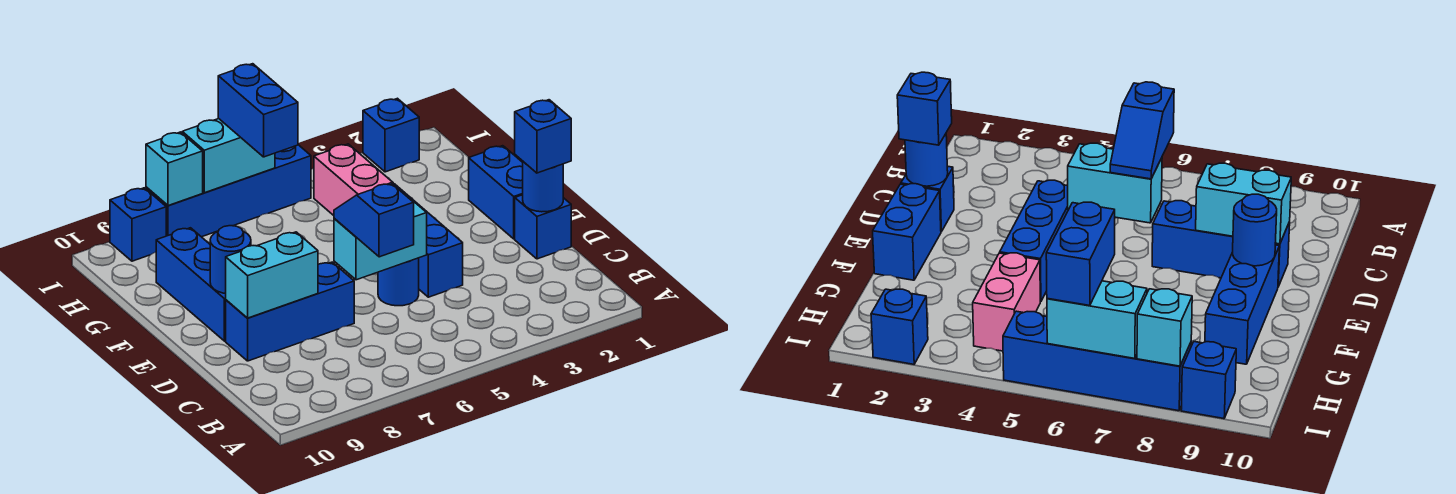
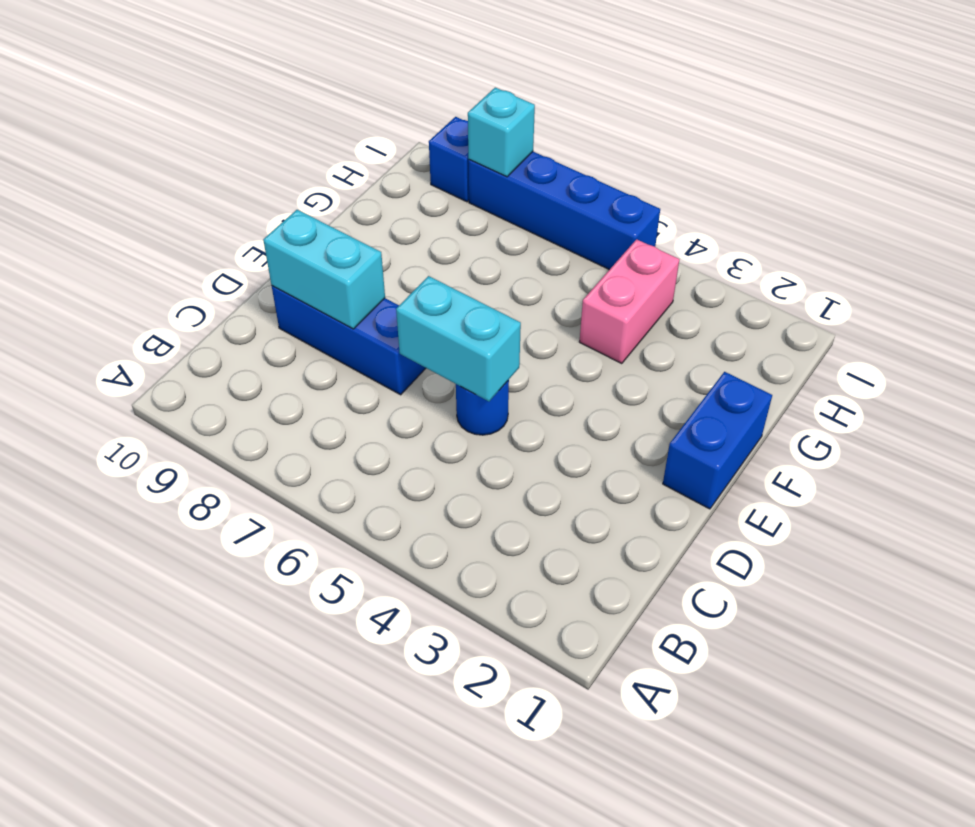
none -> blue 1x1 brick [515,195,571,259]
none -> blue 1x3 brick [393,184,463,297]
none -> blue 1x3 brick [156,228,226,341]

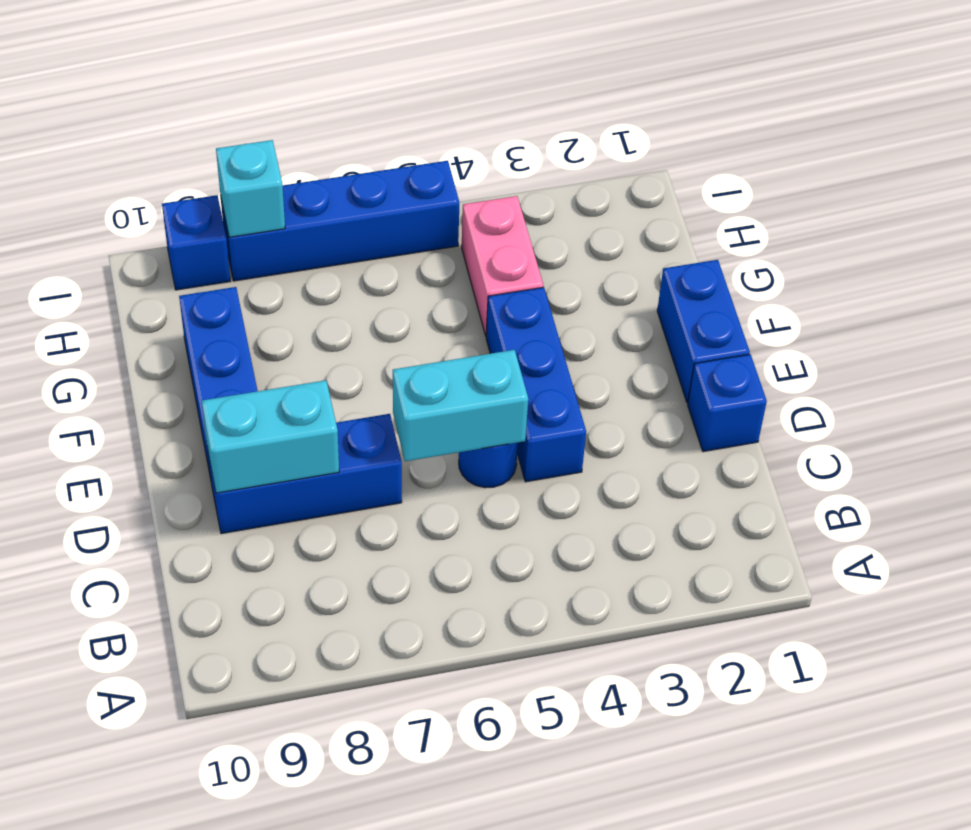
none -> blue 1x1 brick [363,98,419,172]
none -> blue 1x1 round brick [523,162,563,212]
none -> blue 1x1 round brick [210,226,251,294]

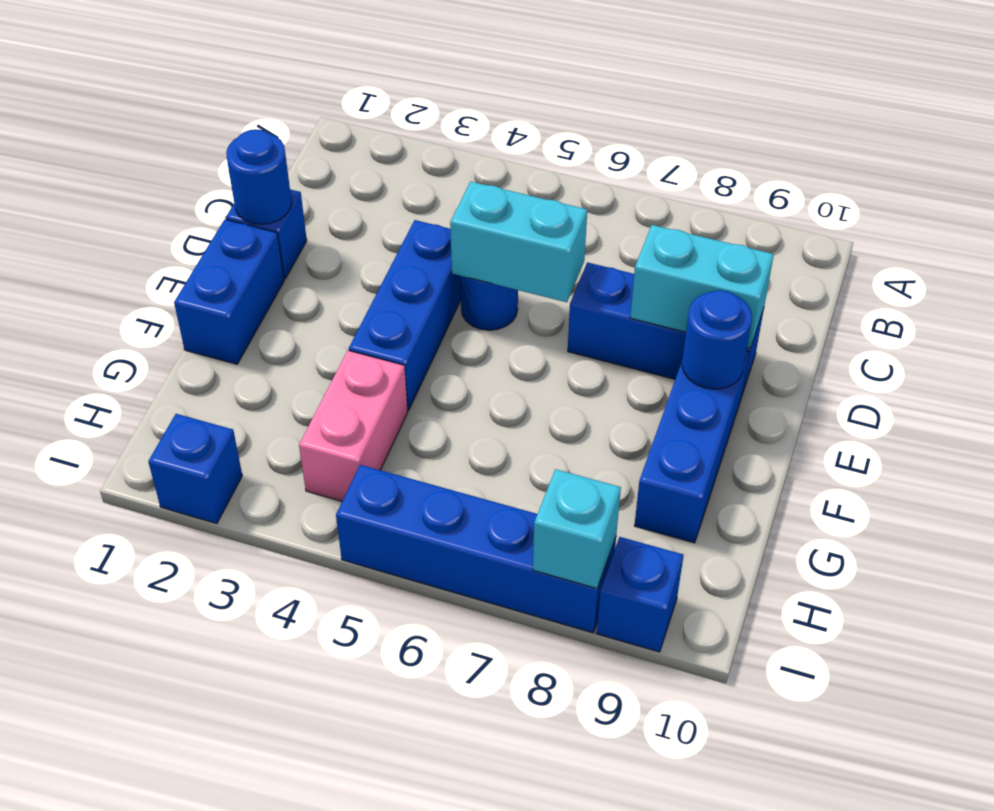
none -> cyan 1x2 brick [182,119,275,193]
none -> blue 1x2 slope [334,183,414,257]
none -> blue 1x1 brick [515,100,571,173]

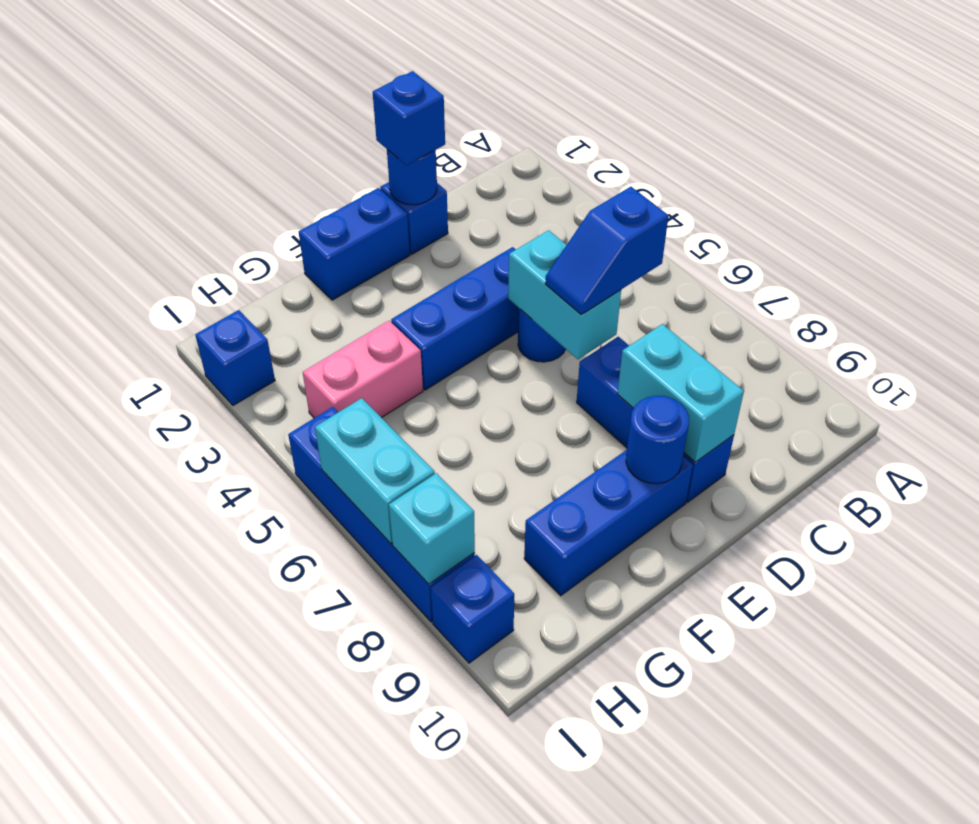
none -> blue 1x2 brick [218,64,298,157]

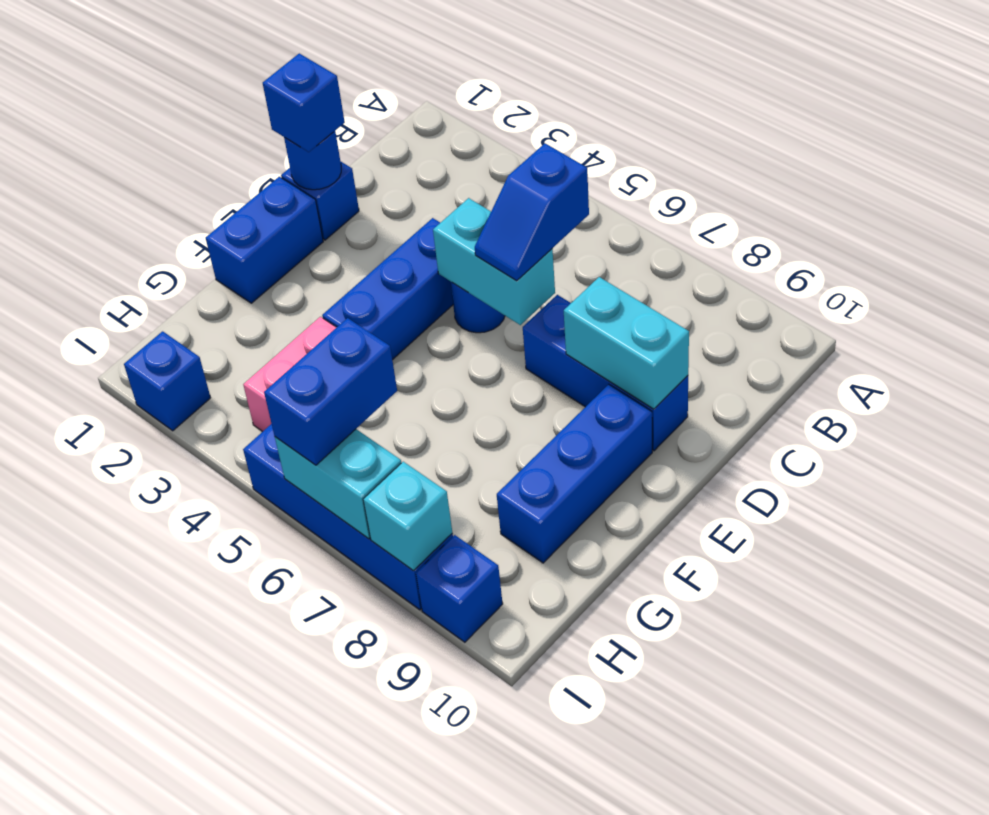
none -> blue 1x1 round brick [210,226,251,294]

